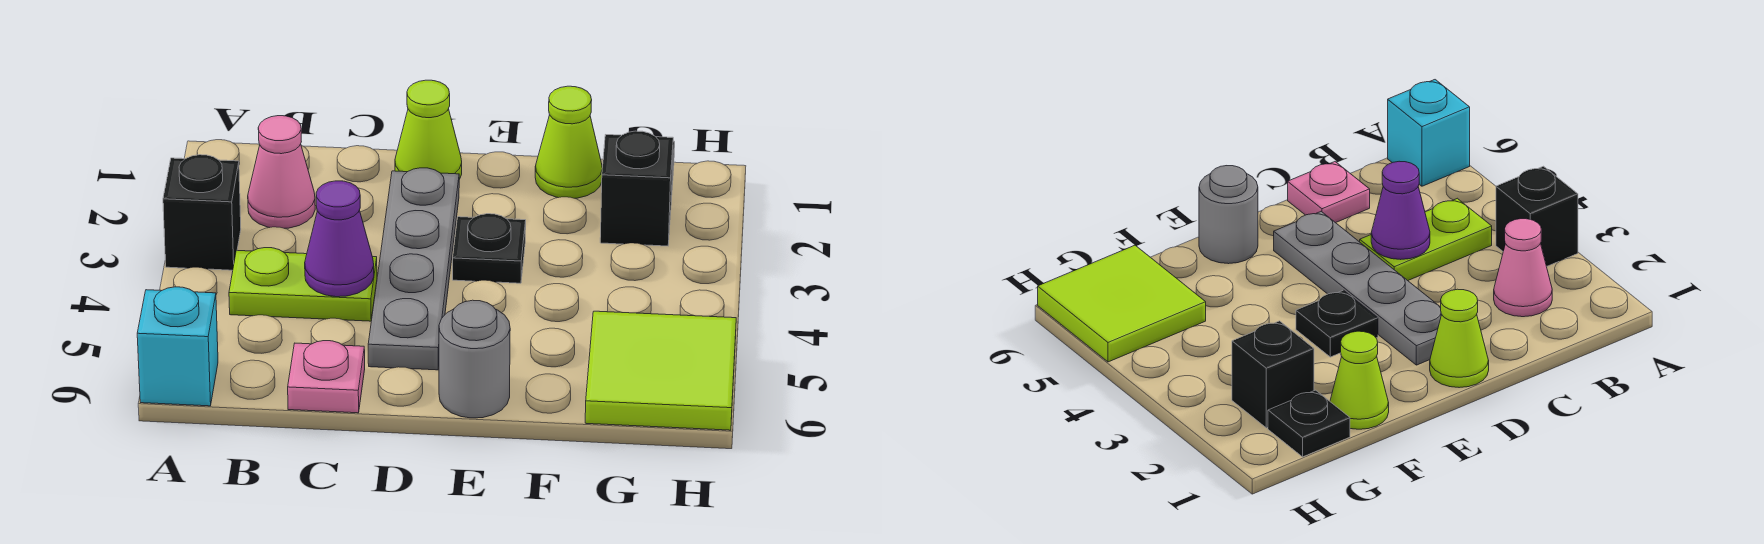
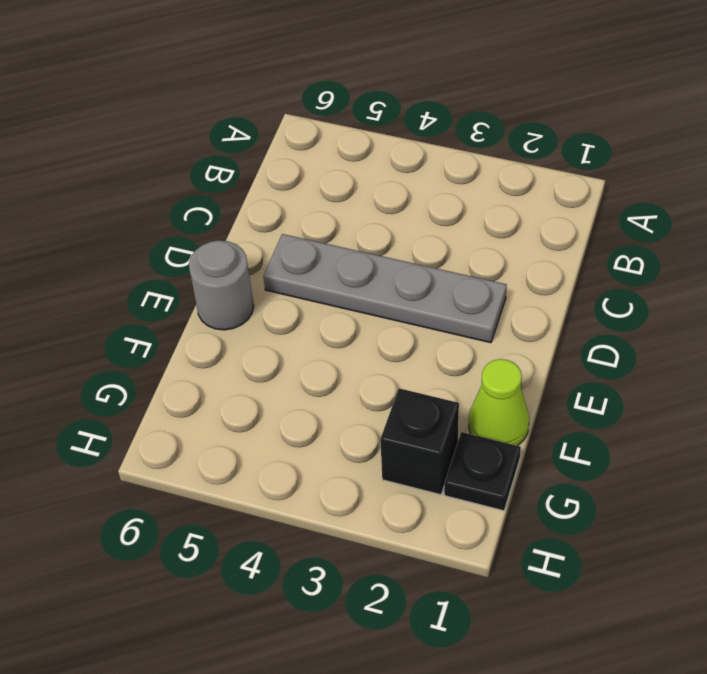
none -> black 1x1 brick [163,155,241,270]
none -> cyan 1x1 brick [137,287,218,406]
none -> pink 1x1 cone [248,116,315,228]

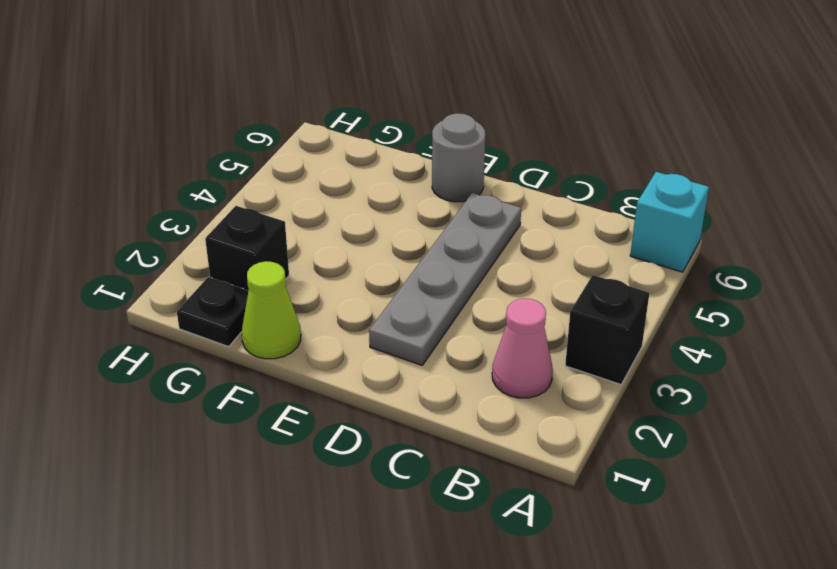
none -> lime 1x2 plate [229,248,377,321]
none -> pink 1x1 plate [288,341,365,413]
none -> lime 1x1 cone [395,80,462,179]

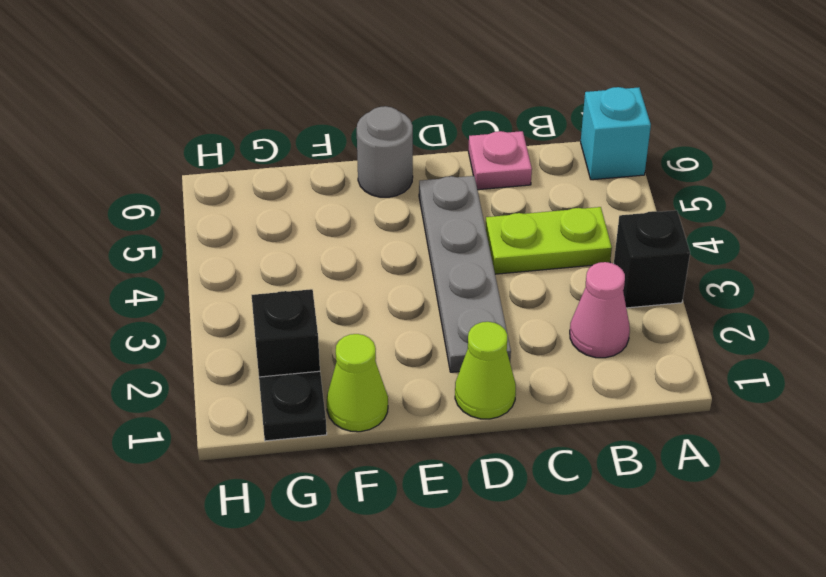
none -> black 1x1 plate [453,214,526,283]
none -> lime 2x2 tile [585,311,736,430]
none -> purple 1x1 cone [305,181,374,297]

